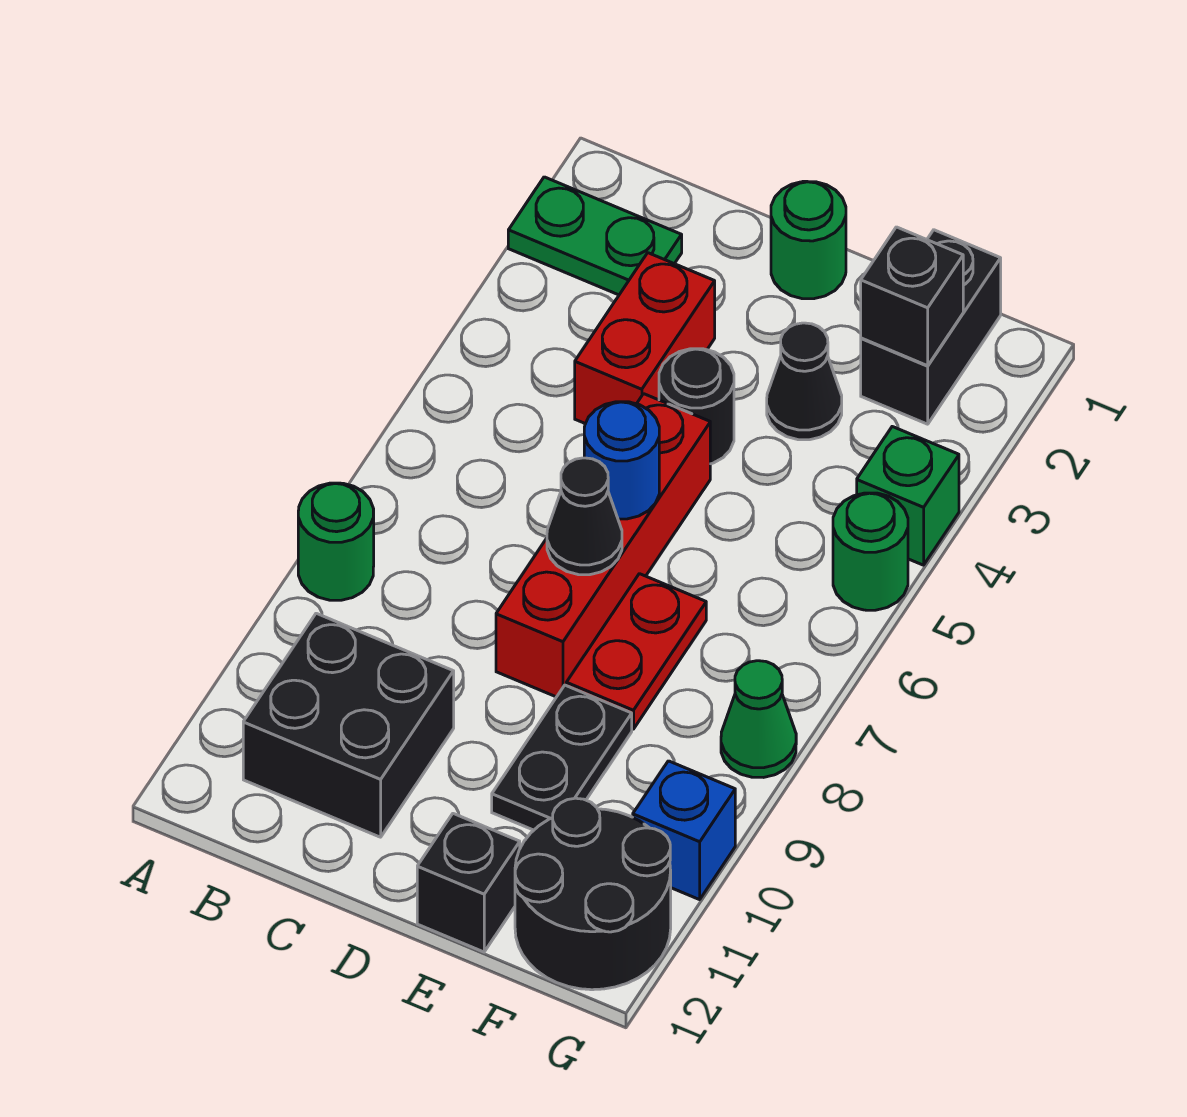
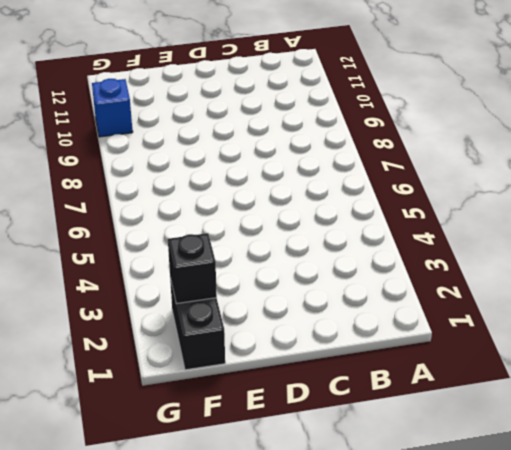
none -> green 1x2 plate [508,177,682,295]
none -> green 1x1 round brick [298,483,374,600]
none -> black 2x2 brick [243,613,454,837]

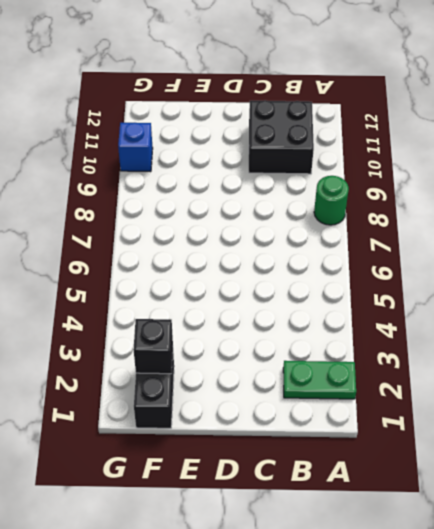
none -> red 1x2 brick [575,253,715,424]
none -> green 1x1 round brick [771,181,846,299]
none -> black 1x1 round brick [659,349,734,464]

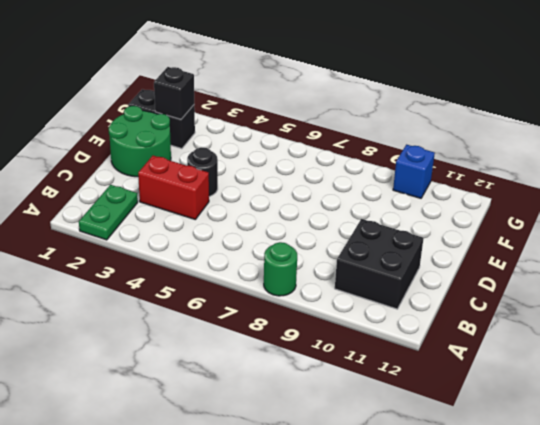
green 2x2 round brick [108,106,171,177] -> green 1x1 round brick [771,181,846,299]
none -> red 1x4 brick [496,394,710,697]
none -> black 1x1 cone [767,323,842,440]
none -> red 1x2 plate [566,574,706,729]

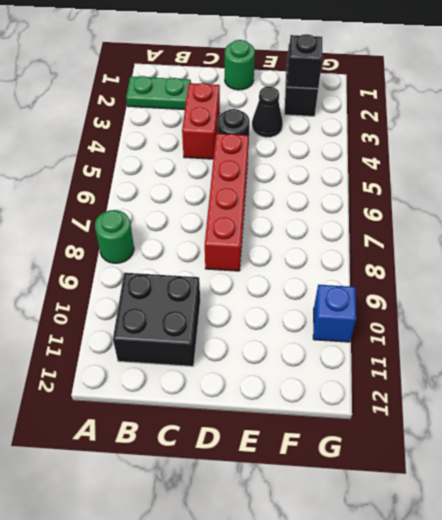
none -> red 1x2 plate [566,574,706,729]
none -> black 1x2 plate [492,685,632,830]
none -> black 1x1 brick [417,814,520,952]

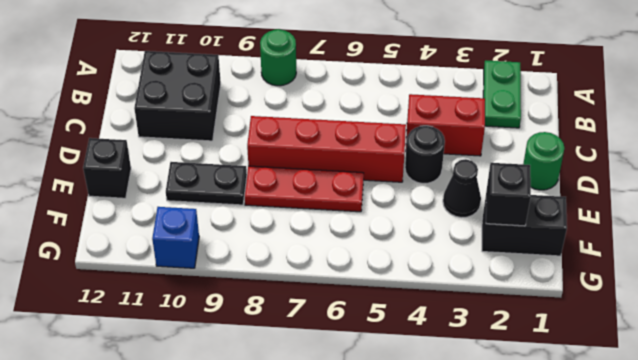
red 1x3 plate [245,166,364,212] -> red 1x2 plate [566,574,706,729]
none -> black 2x2 round brick [515,798,671,990]
none -> green 1x1 brick [857,427,959,565]
none -> green 1x1 round brick [833,493,908,610]

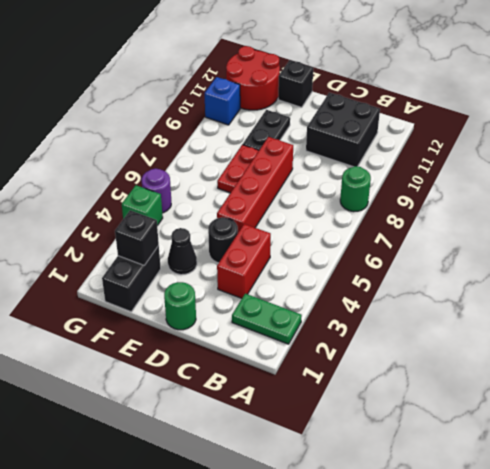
red 2x2 round brick [226,46,280,110] -> black 2x2 round brick [515,798,671,990]
purple 1x1 round brick [142,168,171,213] -> green 1x1 round brick [833,493,908,610]
none -> green 1x1 cone [721,661,796,777]
none -> blue 1x1 round brick [584,402,659,519]
none -> black 1x1 cone [547,458,622,575]

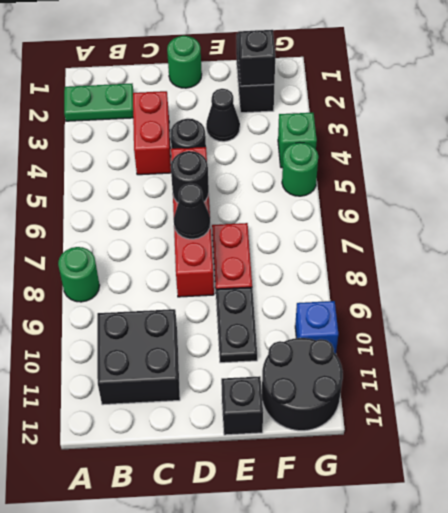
black 1x1 round brick [171,151,209,203] -> blue 1x1 round brick [584,402,659,519]
none -> green 1x1 cone [721,661,796,777]

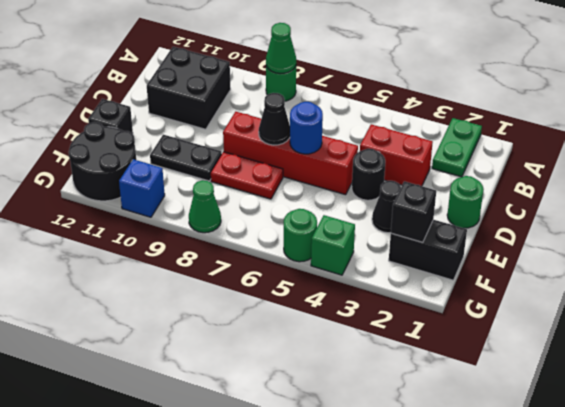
green 1x1 cone [266,23,296,74] -> none

